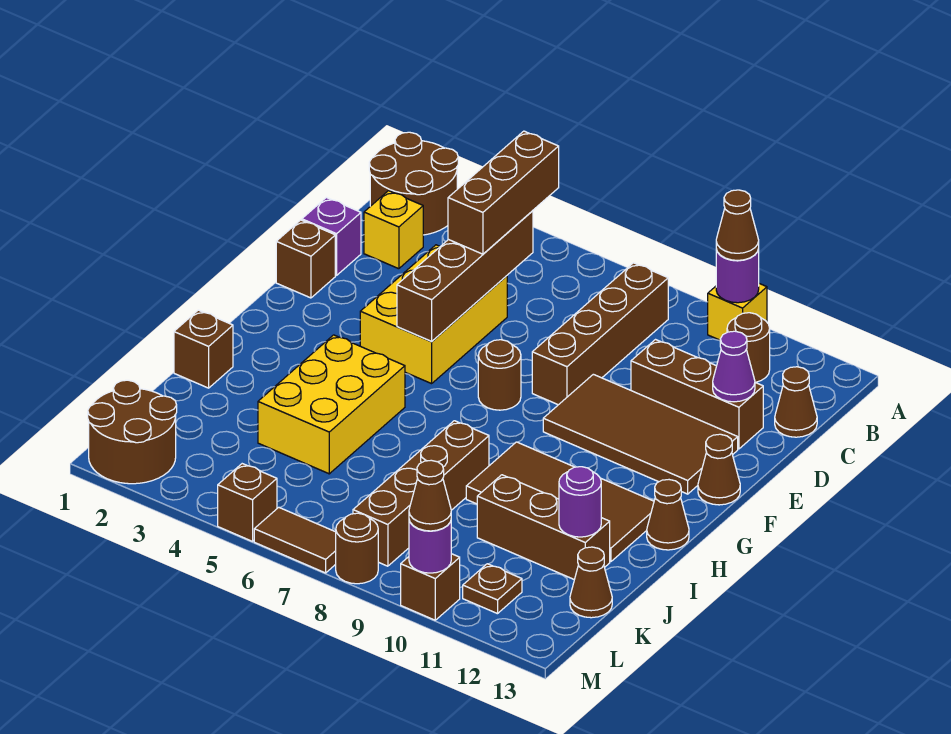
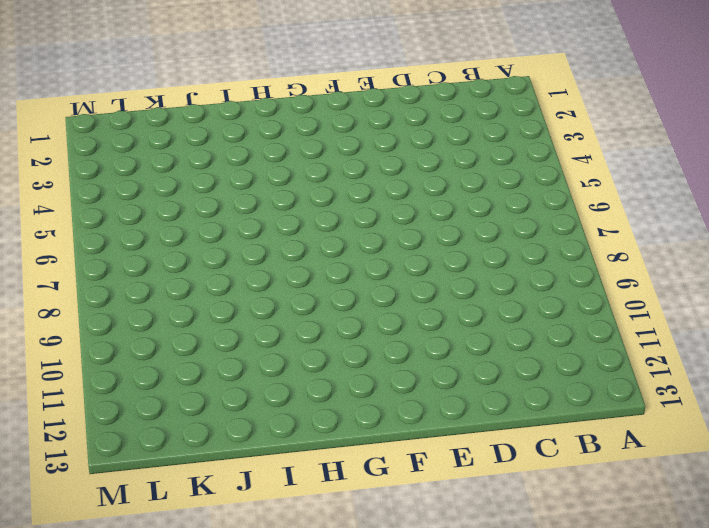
none -> brown 2x2 round brick [369,132,458,235]
none -> yellow 1x1 brick [708,284,767,340]
none -> brown 1x4 brick [532,263,669,405]
none -> brown 1x1 round brick [727,313,770,382]

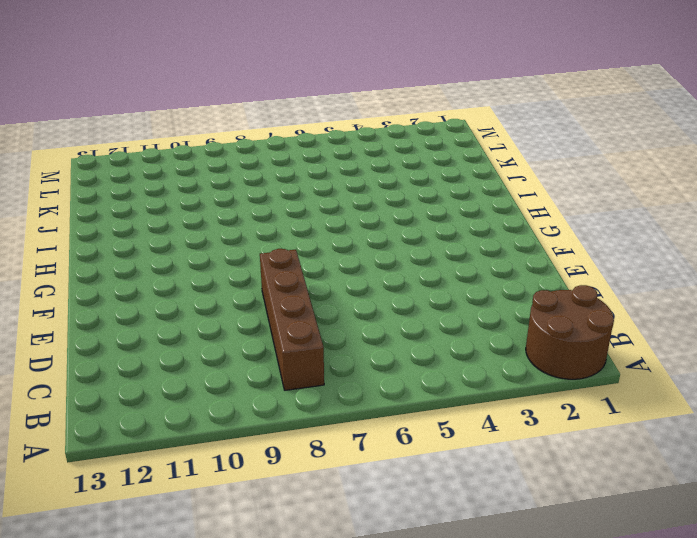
none -> yellow 1x1 brick [708,284,767,340]
none -> brown 1x1 round brick [727,313,770,382]
none -> yellow 1x1 brick [364,191,423,269]
none -> brown 1x1 cone [775,367,817,437]

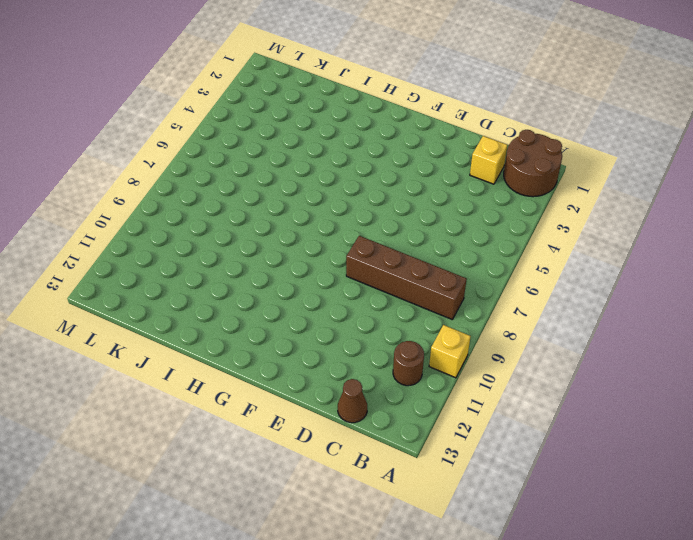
none -> purple 1x1 brick [302,197,361,275]
none -> yellow 2x3 brick [360,245,507,384]
none -> brown 1x3 brick [631,340,763,449]
none -> brown 1x1 brick [276,220,335,298]

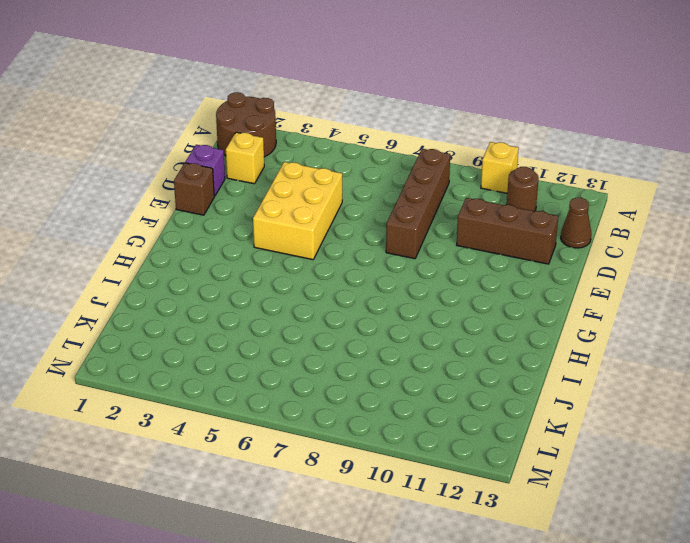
none -> brown 2x4 tile [543,374,738,494]
none -> brown 1x1 round brick [478,340,521,410]
none -> brown 1x1 cone [698,434,740,505]
none -> yellow 2x3 brick [258,335,405,474]

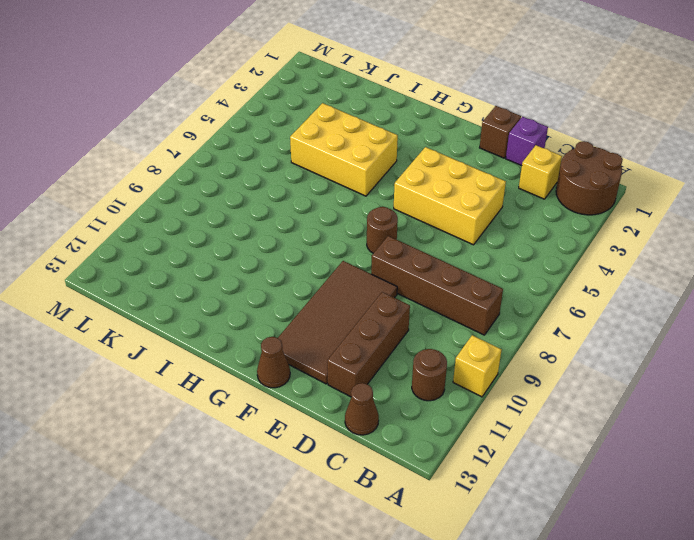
none -> brown 2x4 tile [466,442,654,562]
none -> brown 1x1 cone [647,480,689,550]
none -> brown 1x1 brick [174,310,233,388]
none -> brown 1x4 brick [353,421,489,566]

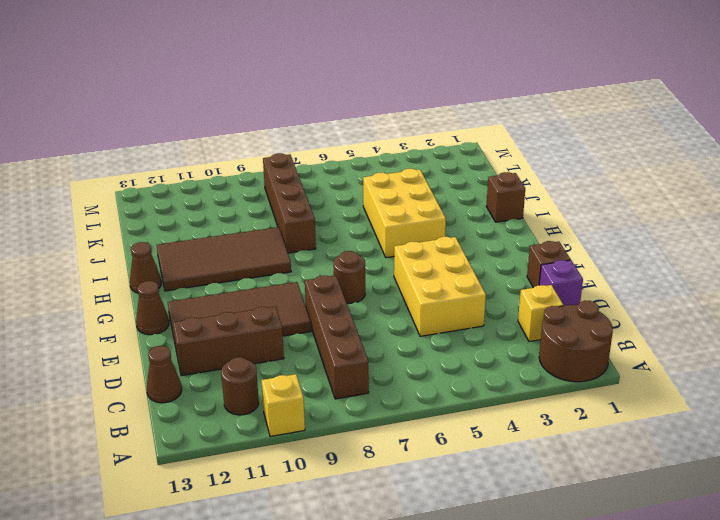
none -> brown 1x3 brick [477,475,610,580]
none -> brown 1x1 cone [570,547,612,618]
none -> brown 2x2 round brick [88,380,177,484]
none -> brown 1x1 plate [463,564,522,614]

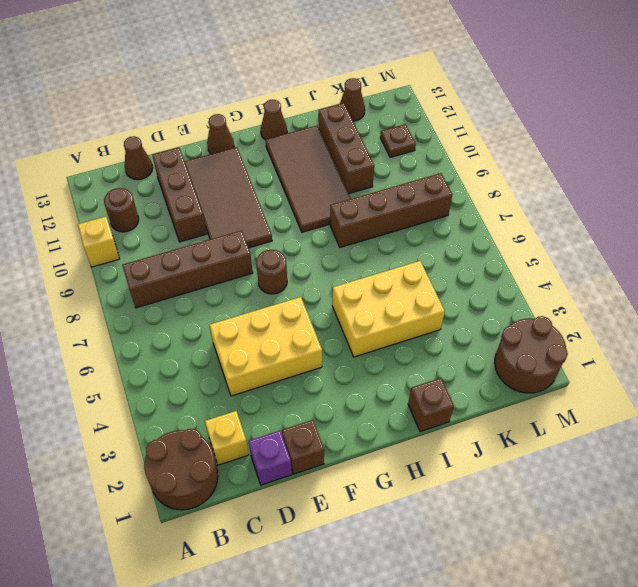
none -> brown 1x1 brick [218,464,277,541]
none -> brown 1x2 tile [254,507,336,573]
none -> brown 1x1 round brick [336,513,378,584]
none -> brown 1x1 brick [401,554,460,620]

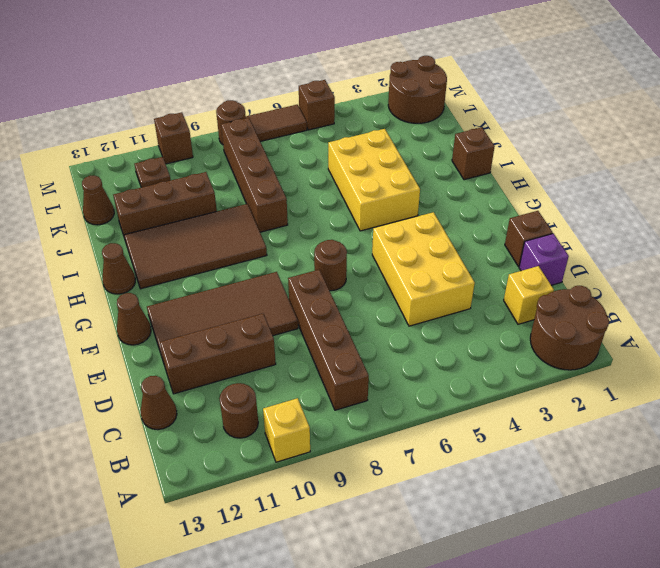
none -> purple 1x1 round brick [716,249,759,303]
none -> brown 1x4 brick [397,211,533,342]
none -> purple 1x1 cone [713,331,755,402]
none -> purple 1x1 round brick [559,467,601,537]

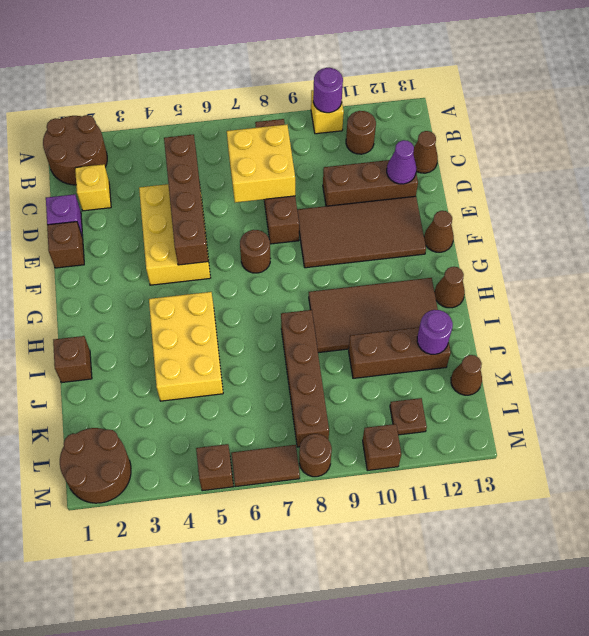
yellow 2x2 brick [227,125,295,203] -> none
none -> purple 1x1 round brick [409,520,451,573]
none -> brown 1x1 cone [716,190,759,260]
none -> brown 1x3 brick [448,131,559,254]
none -> brown 1x1 cone [409,460,451,531]

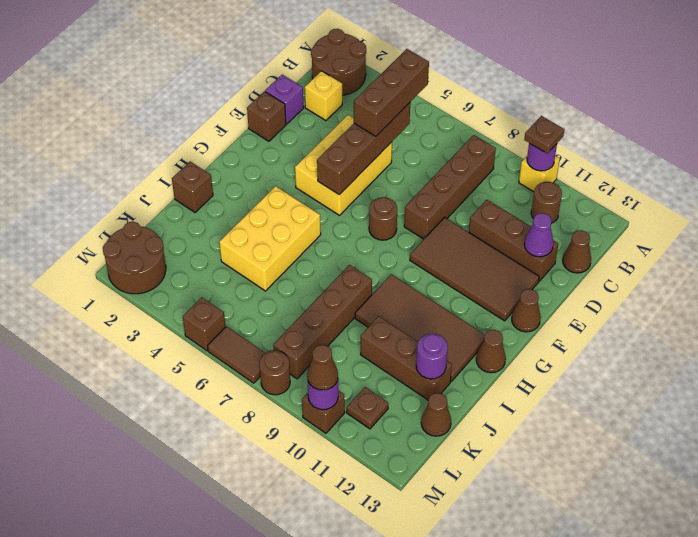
brown 1x1 plate [524,116,564,153] -> brown 1x1 cone [716,190,759,260]

